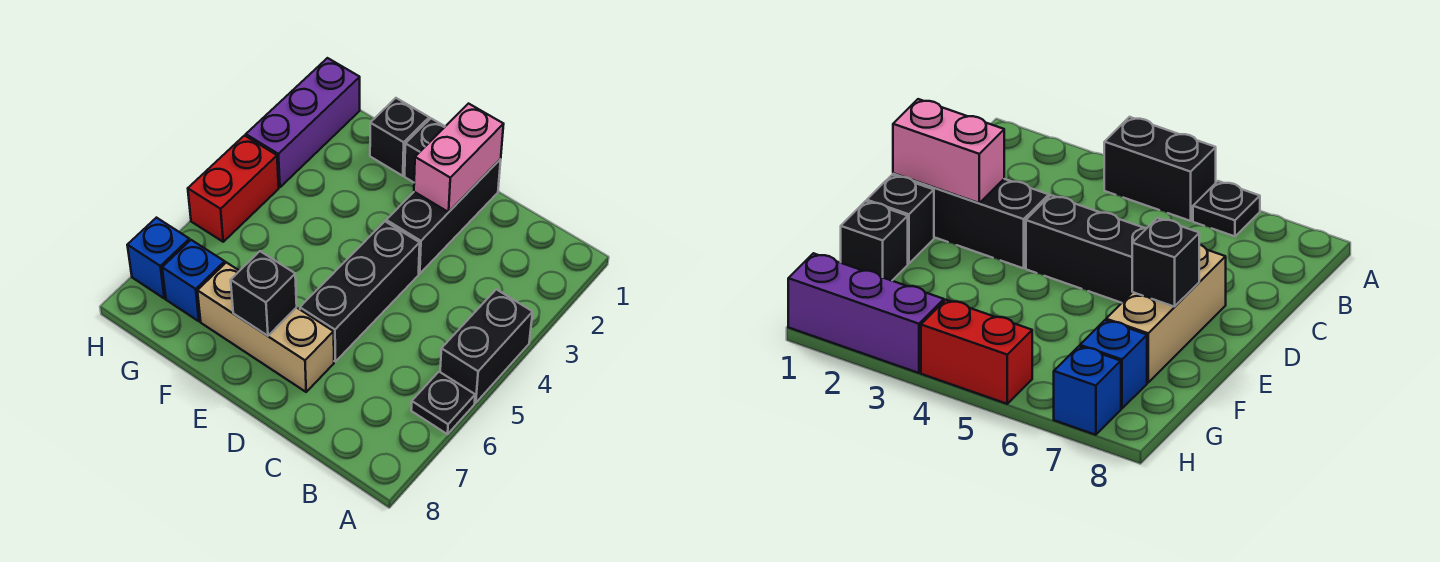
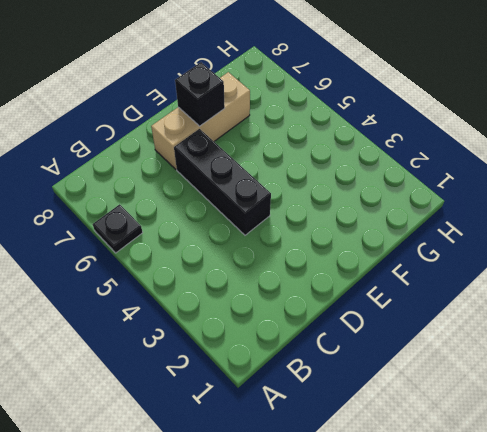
none -> black 1x2 brick [440,289,533,403]
none -> black 1x3 brick [386,159,501,274]
none -> black 1x1 brick [405,119,445,182]

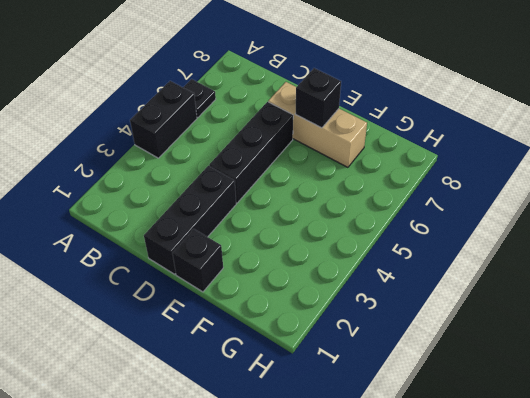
none -> black 1x1 brick [370,98,429,176]
none -> blue 1x1 brick [162,240,225,321]
none -> purple 1x3 brick [246,58,360,187]

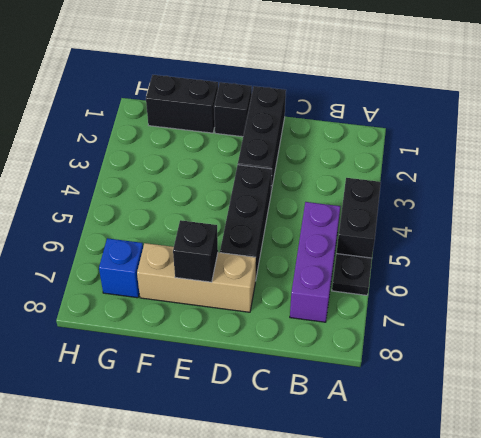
purple 1x3 brick [290,202,340,322] -> purple 1x3 brick moved to [246,58,360,187]
black 1x2 brick [146,75,218,133] -> black 1x1 brick [370,98,429,176]
none -> red 1x2 brick [188,136,279,242]
none -> blue 1x1 brick [127,218,190,298]
none -> pink 1x2 brick [414,104,504,212]

